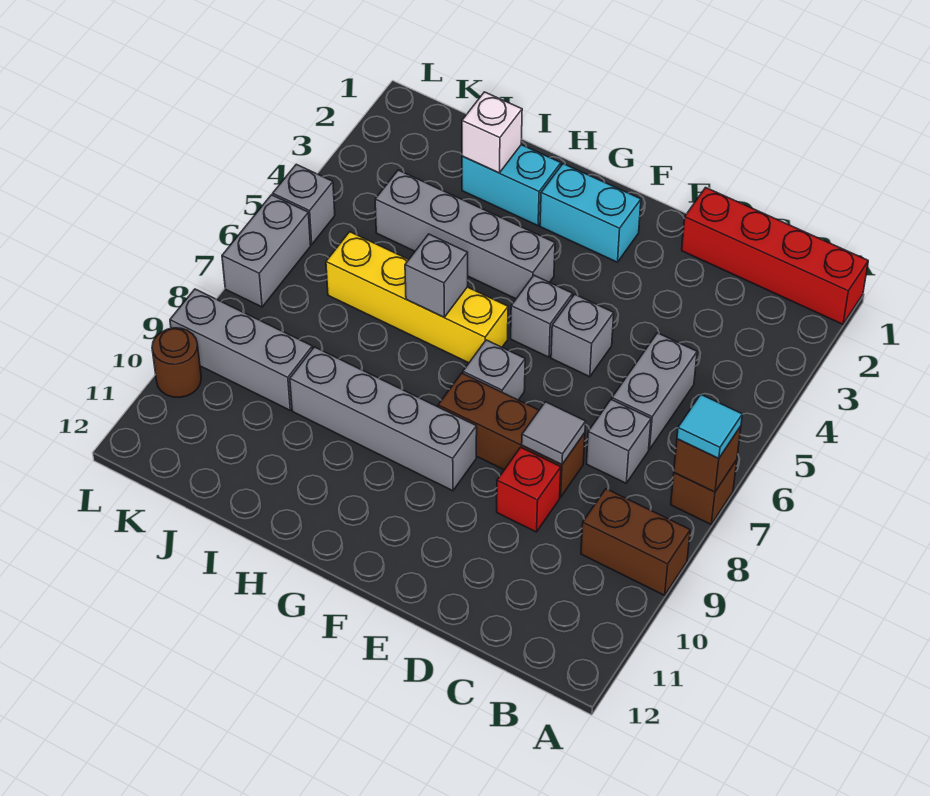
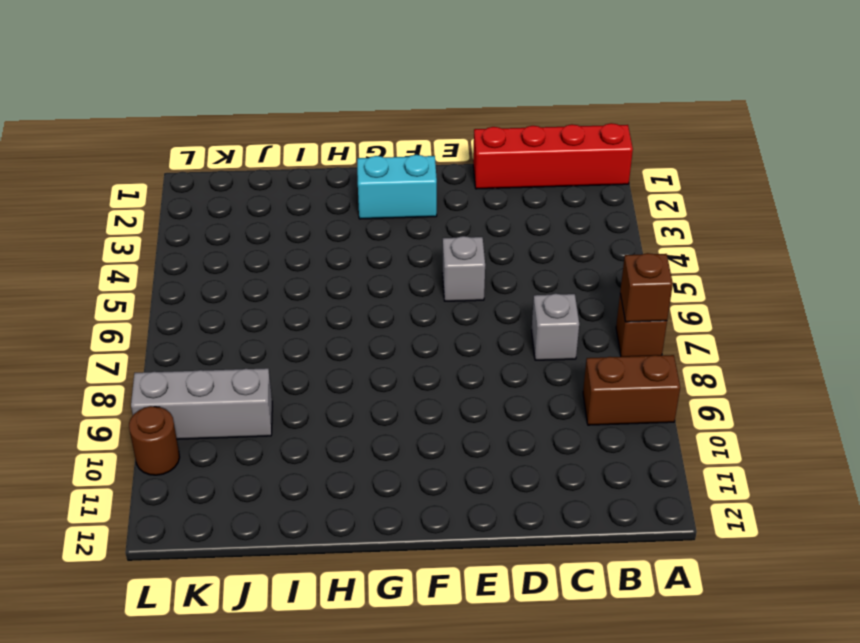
none -> grey 1x2 brick [612,333,697,449]
none -> brown 1x3 brick [438,373,585,497]
none -> red 1x1 brick [497,447,561,532]

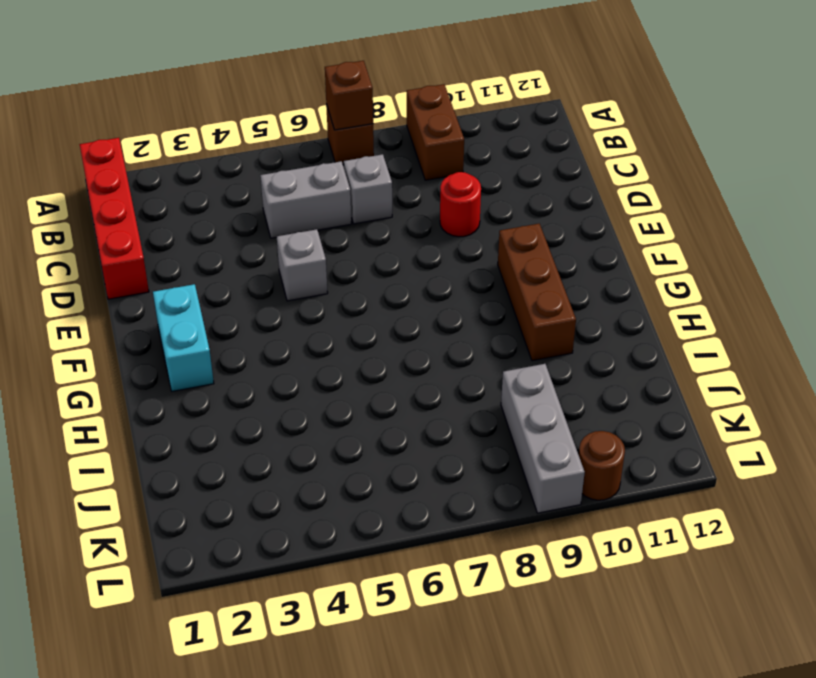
red 1x1 round brick [440,172,481,237] -> red 1x1 brick [497,447,561,532]
brown 1x3 brick [498,224,576,361] -> brown 1x3 brick moved to [438,373,585,497]
none -> grey 1x1 brick [511,275,573,357]
none -> grey 1x1 brick [463,340,525,400]
none -> grey 1x4 brick [290,347,477,491]

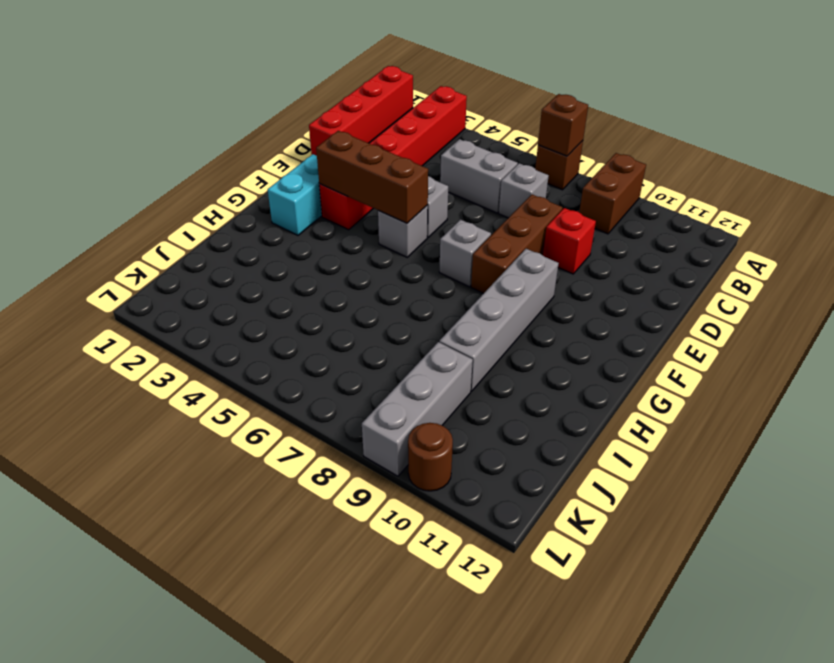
red 1x6 brick [319,86,467,230] -> none
brown 1x3 brick [316,131,428,223] -> none
none -> grey 1x4 brick [375,170,555,299]
none -> yellow 1x4 brick [326,232,508,363]
none -> cyan 1x2 brick [462,145,561,226]

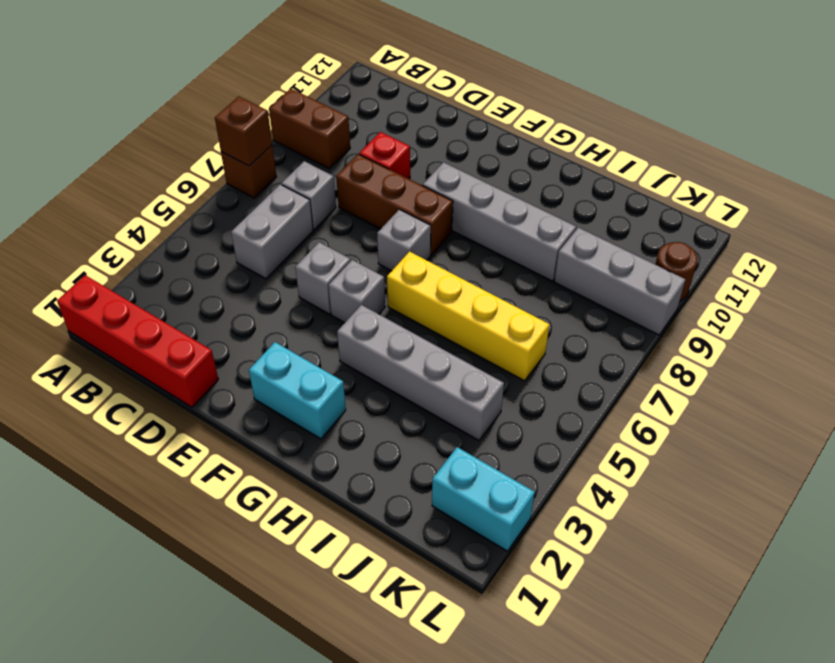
cyan 1x2 brick [432,447,535,551] -> cyan 1x2 brick moved to [462,145,561,226]
none -> grey 1x1 brick [273,164,335,245]
none -> grey 1x2 brick [222,195,311,307]
none -> grey 1x1 tile [522,402,586,465]

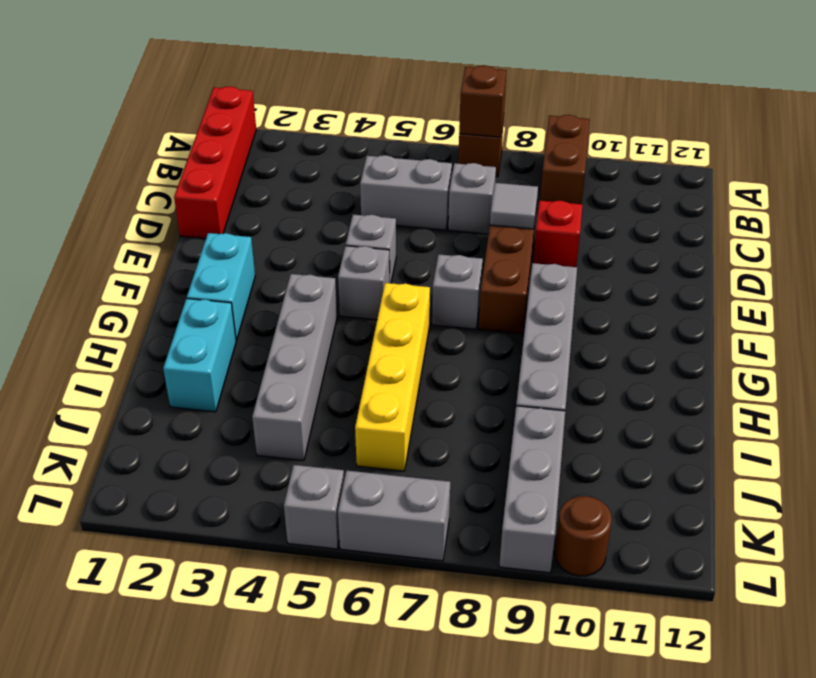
none -> grey 1x1 brick [405,234,468,317]
none -> white 1x1 brick [462,92,522,173]
none -> cyan 1x1 tile [677,394,742,459]

